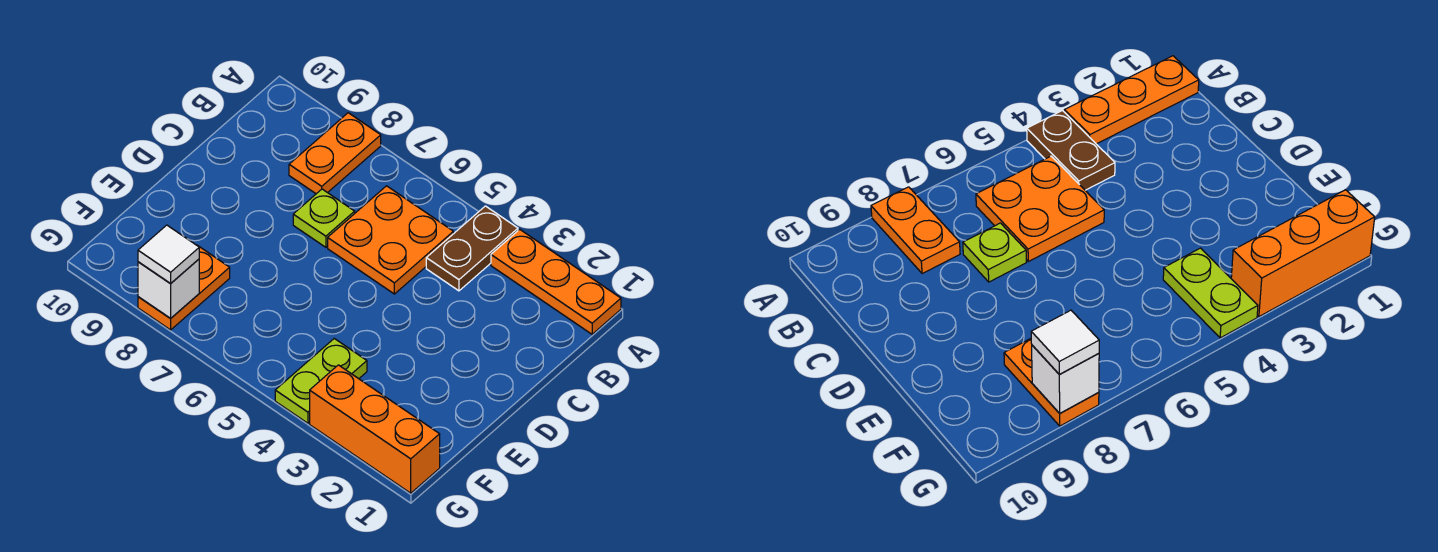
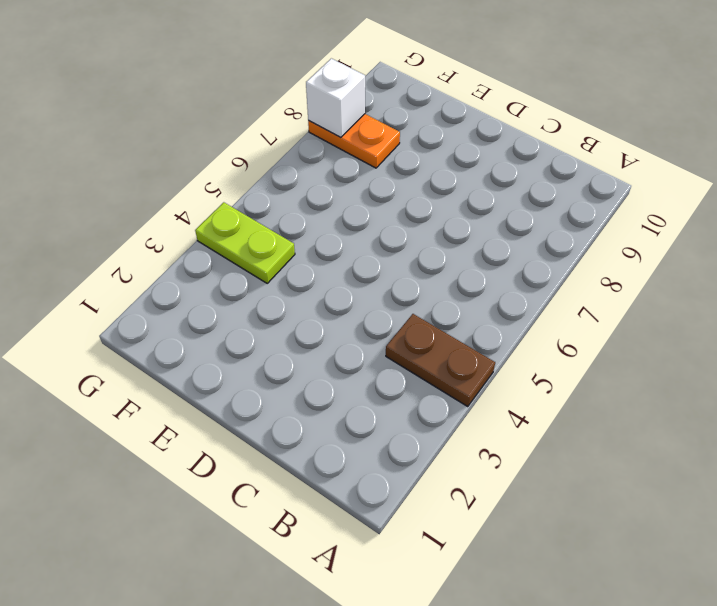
none -> orange 1x3 plate [491,229,621,334]
none -> orange 1x2 plate [289,113,381,194]

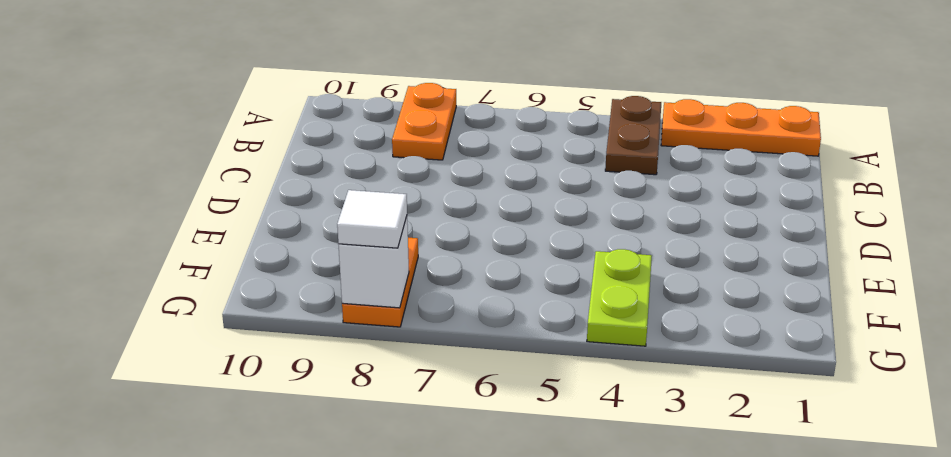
none -> orange 2x2 plate [328,186,453,294]
none -> lime 1x1 plate [293,189,355,247]

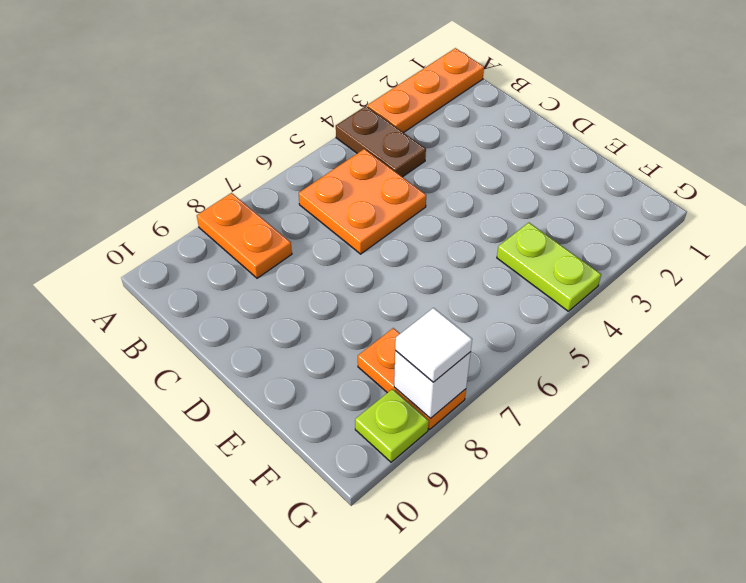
lime 1x1 plate [355,389,429,462] -> lime 1x1 plate moved to [293,189,355,247]
none -> orange 1x3 brick [310,365,440,493]

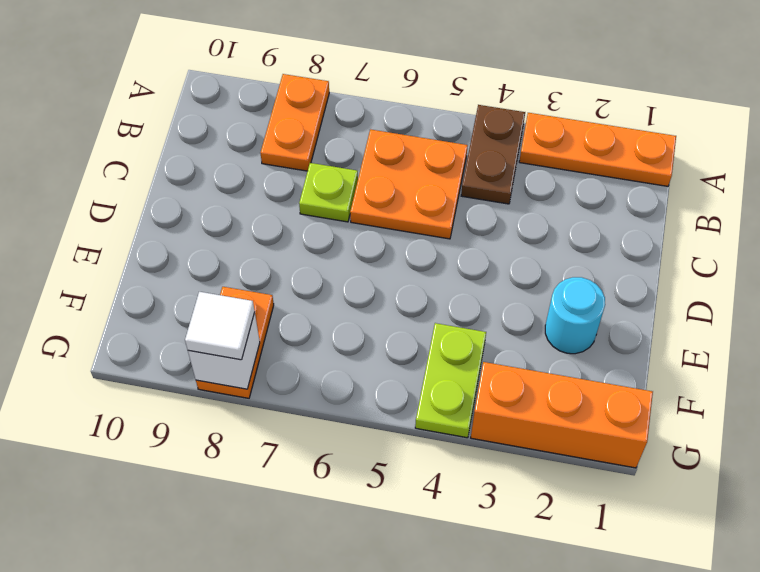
cyan 1x1 round brick [545,277,605,354] -> none

